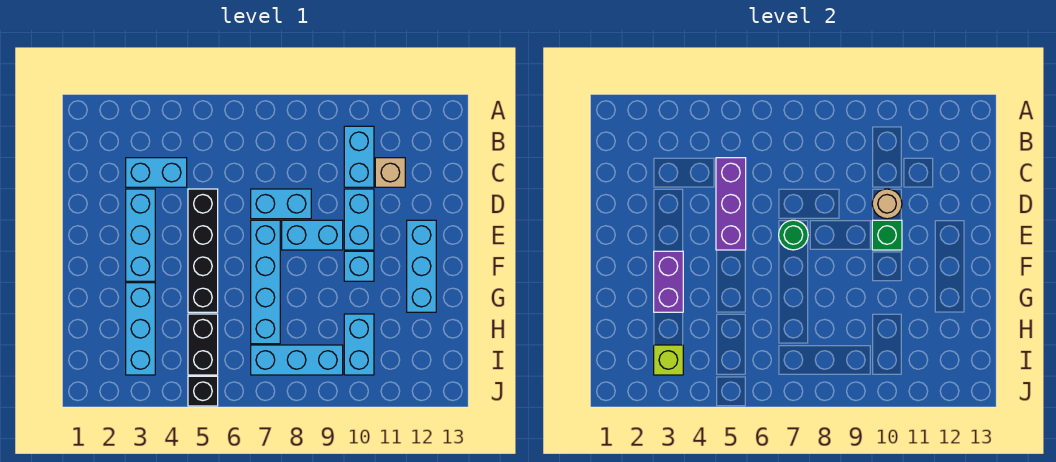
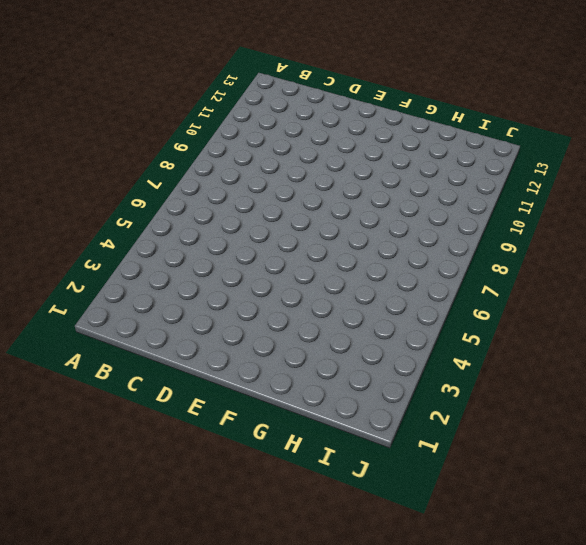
none -> cyan 1x2 brick [344,126,374,187]
none -> cyan 1x2 brick [126,158,187,187]
none -> tan 1x1 brick [375,158,405,187]

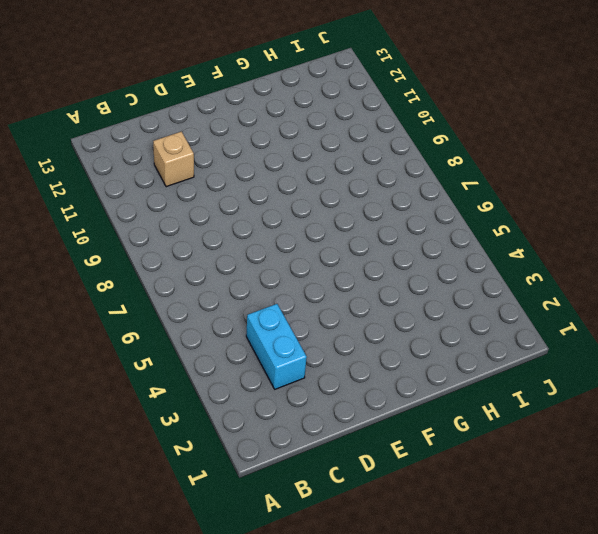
none -> cyan 1x2 brick [344,126,374,187]
none -> cyan 1x3 brick [126,189,155,281]
none -> black 1x4 brick [188,189,218,312]

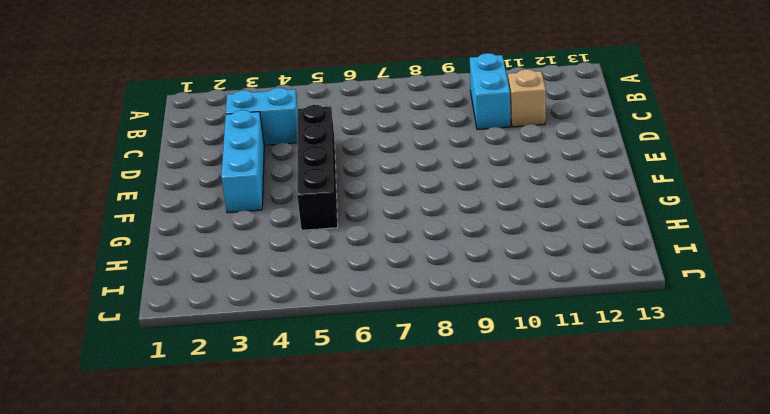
none -> cyan 1x2 brick [251,189,311,219]
none -> cyan 1x2 brick [344,189,374,250]
none -> cyan 1x4 brick [251,220,280,344]

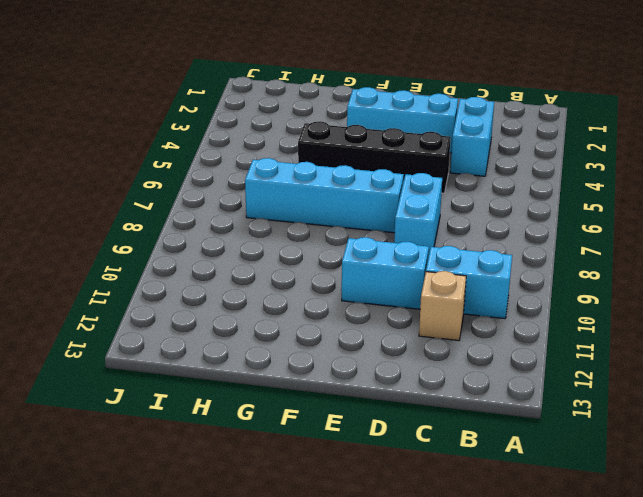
none -> cyan 1x2 brick [282,220,343,250]
none -> cyan 1x3 brick [407,220,436,312]
none -> cyan 1x1 brick [344,251,374,281]

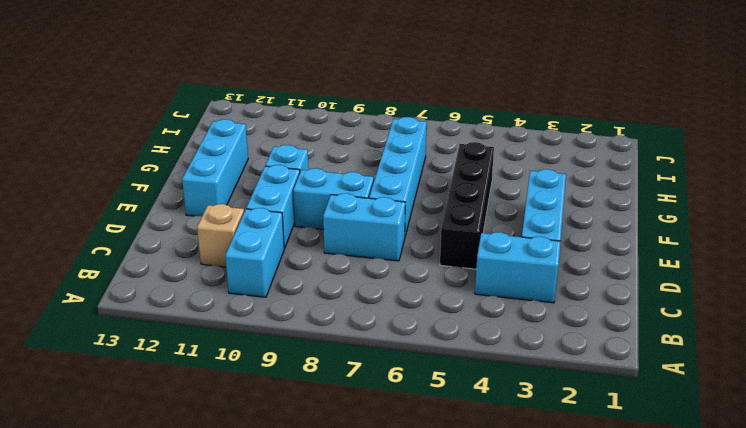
none -> cyan 1x3 brick [126,283,155,375]
none -> black 1x2 brick [188,314,218,375]
none -> cyan 1x2 brick [344,314,374,375]

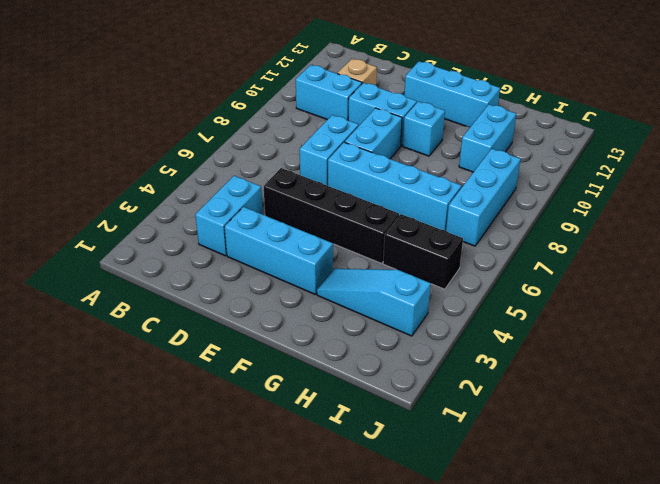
cyan 1x3 slope [317,269,431,336] -> cyan 1x3 brick [126,283,155,375]
cyan 1x2 brick [459,104,516,172] -> cyan 1x2 brick turned to [344,314,374,375]
none -> black 1x1 brick [188,376,218,406]
none -> purple 1x3 brick [716,158,746,250]
none -> tan 1x1 round brick [872,189,902,219]

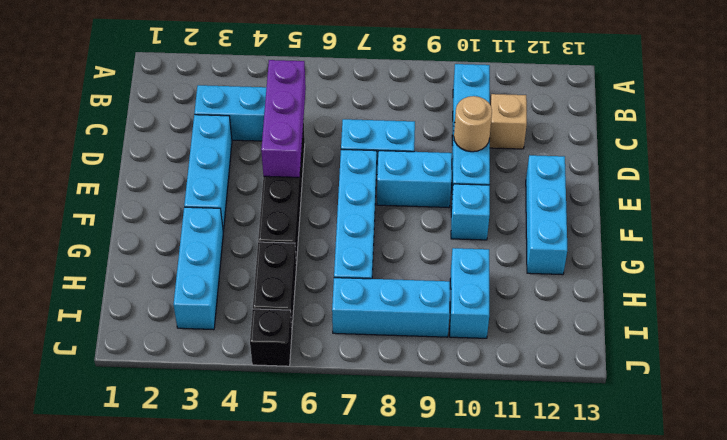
none -> green 1x1 round brick [779,220,808,250]
none -> green 1x1 brick [872,220,902,250]
none -> purple 1x2 brick [654,251,683,312]

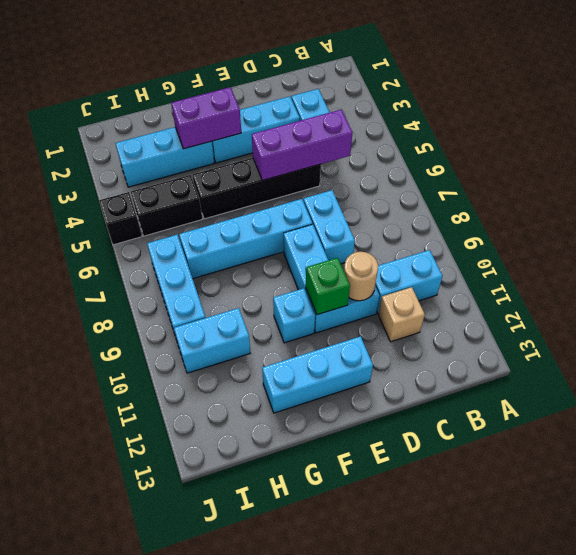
none -> green 1x1 round brick [779,220,808,250]
none -> lime 1x1 brick [654,345,683,375]

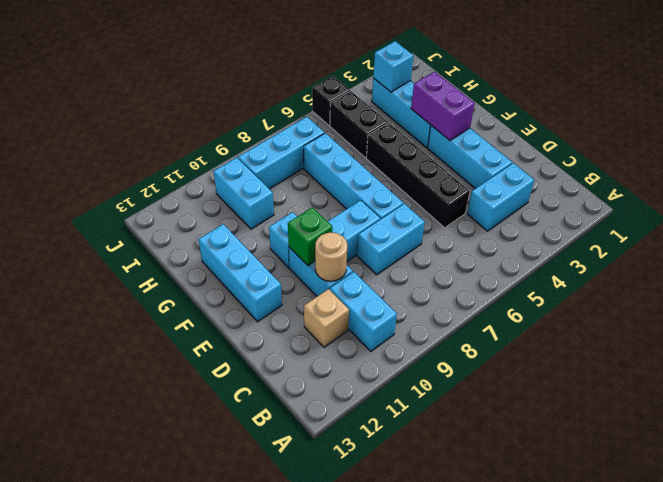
cyan 1x1 brick [373,41,413,92] -> lime 1x1 brick [654,345,683,375]
none -> purple 1x3 brick [716,158,746,250]
none -> green 1x1 round brick [779,220,808,250]

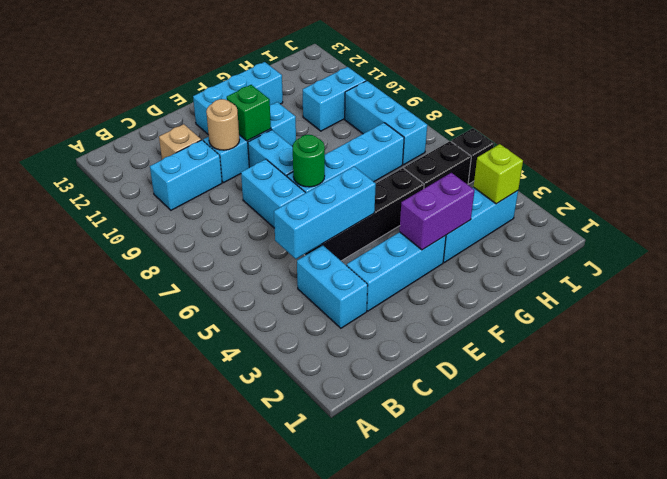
cyan 1x3 brick [274,167,376,259] -> purple 1x3 brick [716,158,746,250]

